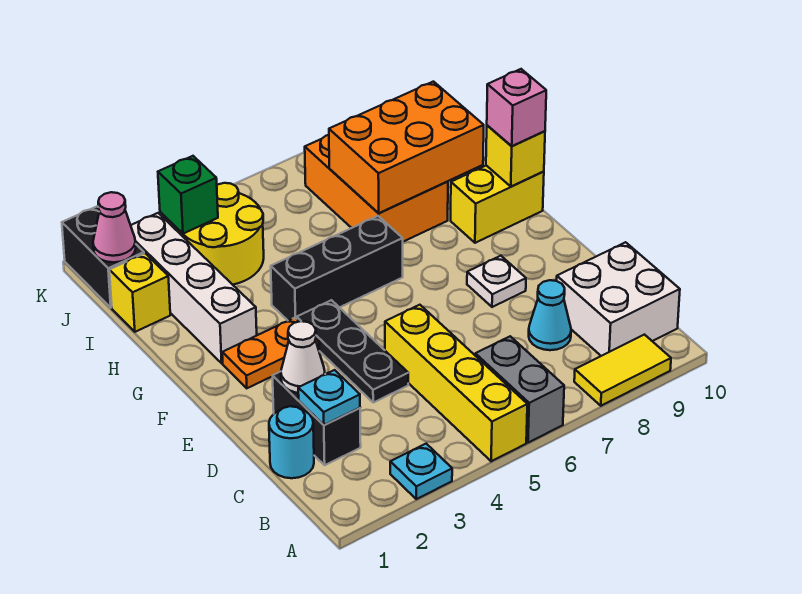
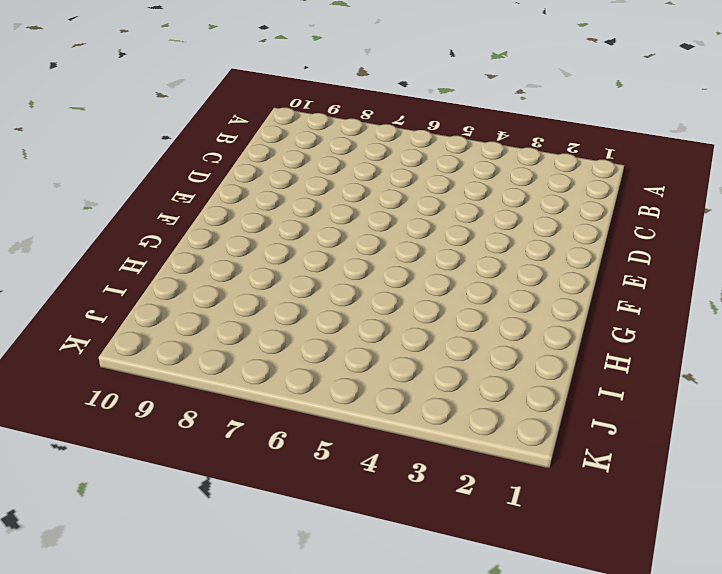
none -> cyan 1x1 plate [390,444,452,499]
none -> yellow 1x4 brick [385,305,527,461]
none -> grey 1x2 brick [475,336,564,443]

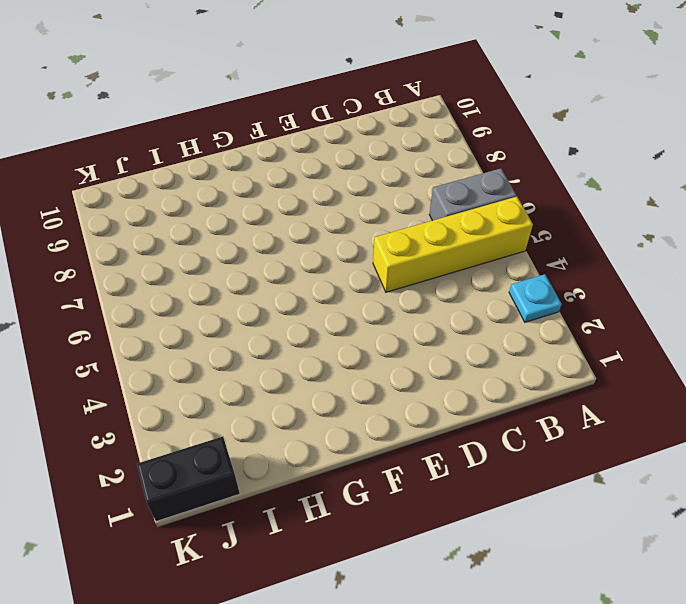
none -> yellow 1x2 tile [574,335,671,406]
none -> white 2x2 brick [557,242,680,356]
none -> cyan 1x1 round brick [269,406,314,478]

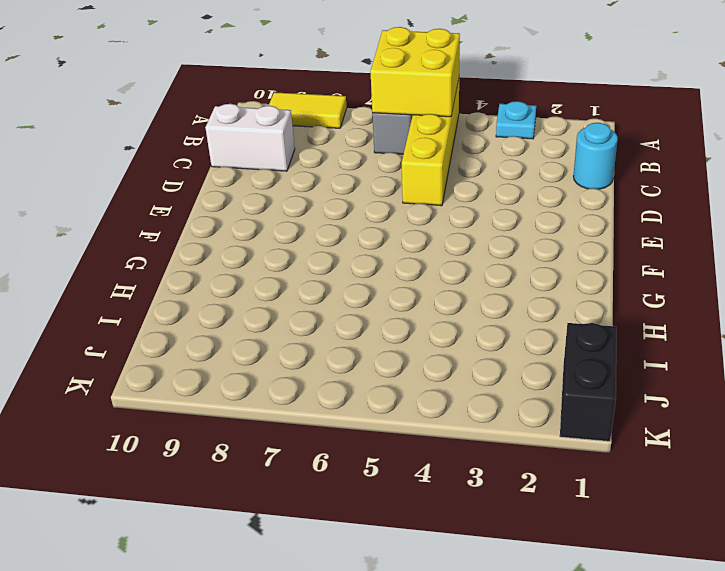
yellow 2x2 brick [370,27,460,117] -> none
white 1x2 brick [205,104,295,171] -> white 2x2 brick [557,242,680,356]
none -> black 1x2 brick [273,372,361,465]
none -> cyan 1x1 cone [529,280,571,350]
none -> black 1x3 plate [297,300,408,402]

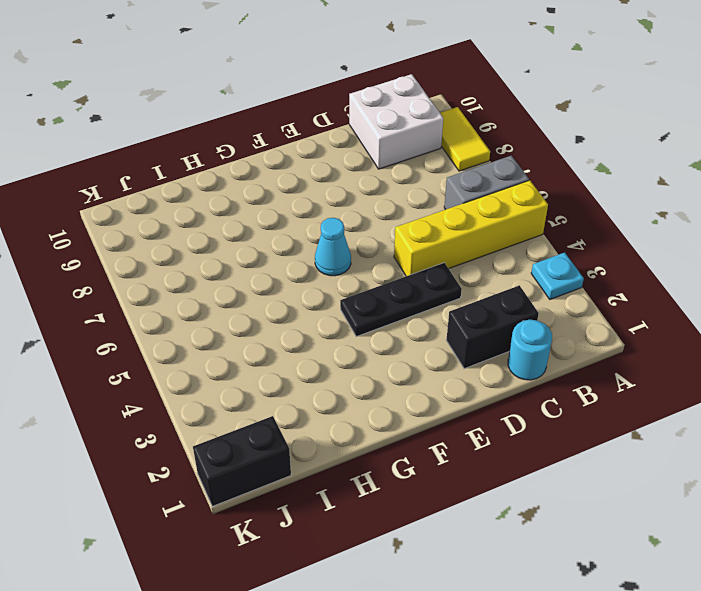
cyan 1x1 cone [315,218,351,276] -> cyan 1x1 cone moved to [529,280,571,350]
none -> white 1x1 plate [467,256,526,307]
none -> orange 1x2 plate [222,318,319,388]
none -> white 1x4 brick [131,213,257,363]

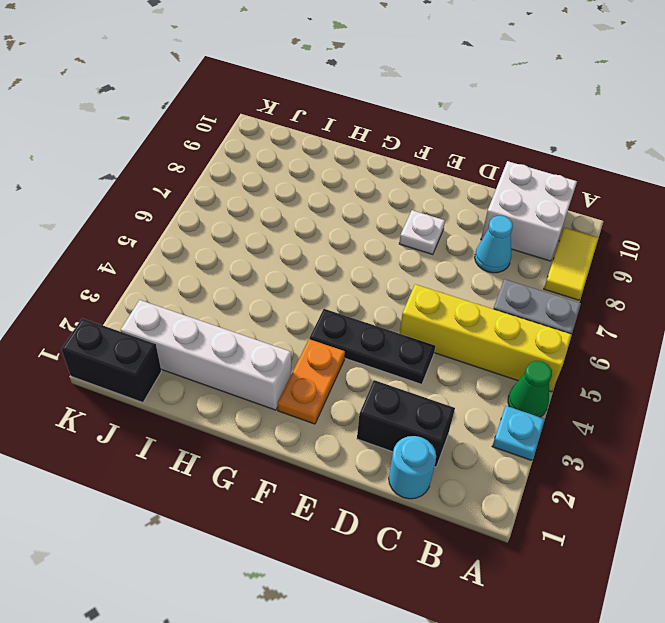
green 1x1 cone [508,361,552,417] -> none
none -> black 1x3 brick [271,216,403,321]
none -> yellow 1x2 brick [451,166,544,243]
none -> orange 2x3 brick [305,135,448,242]

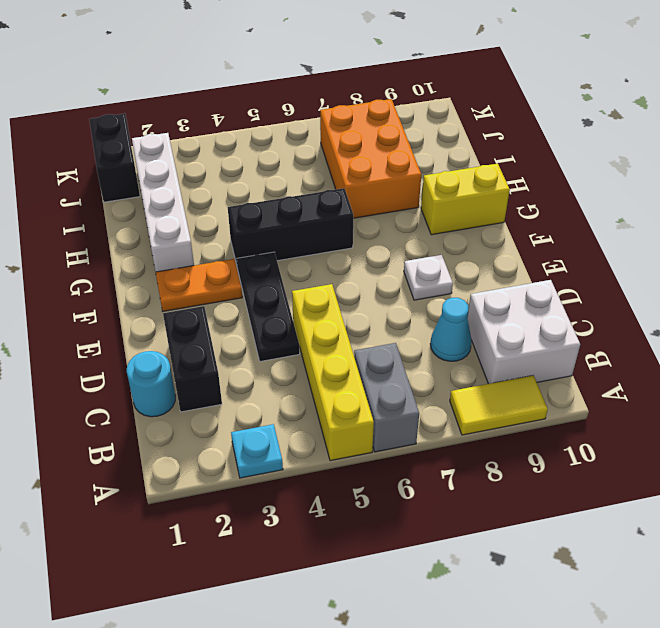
none -> yellow 1x1 brick [109,253,170,332]
none -> yellow 2x2 round brick [177,183,264,285]
none -> cyan 1x1 plate [298,370,360,425]

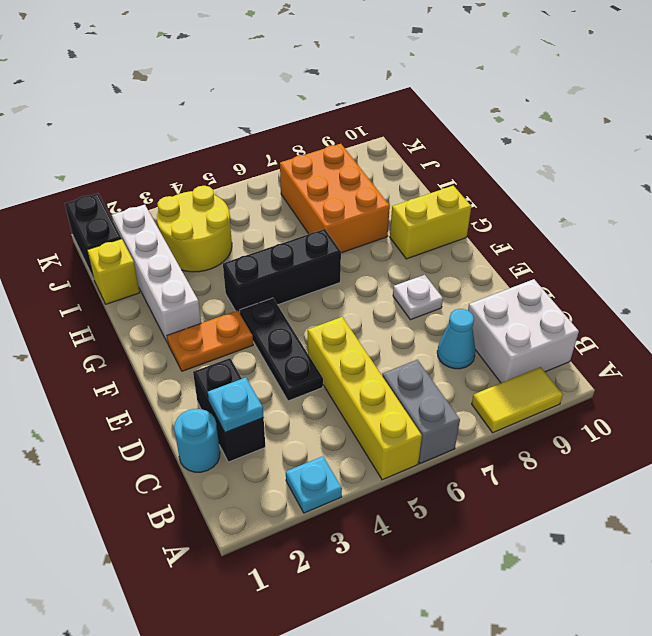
none -> white 1x1 cone [281,321,325,393]
none -> yellow 1x1 brick [486,125,545,186]
none -> orange 2x3 brick [329,82,484,213]

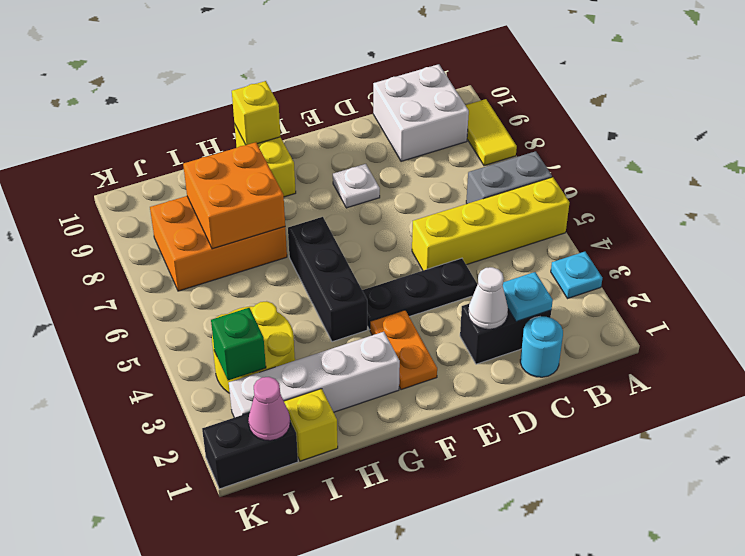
orange 2x2 brick [183,142,285,249] -> orange 2x3 brick [329,82,484,213]
none -> cyan 1x1 cone [529,280,571,350]
none -> pink 1x1 brick [487,69,546,146]

